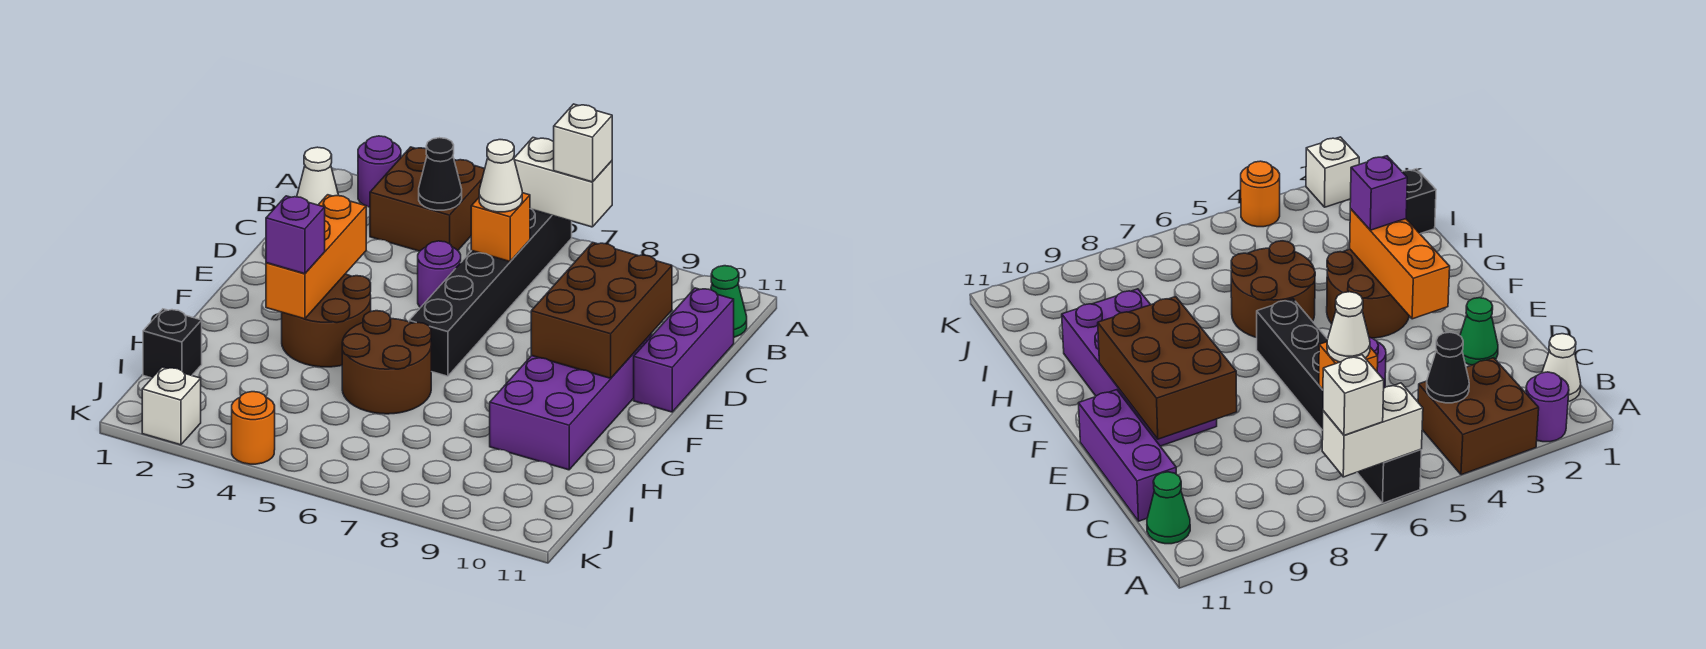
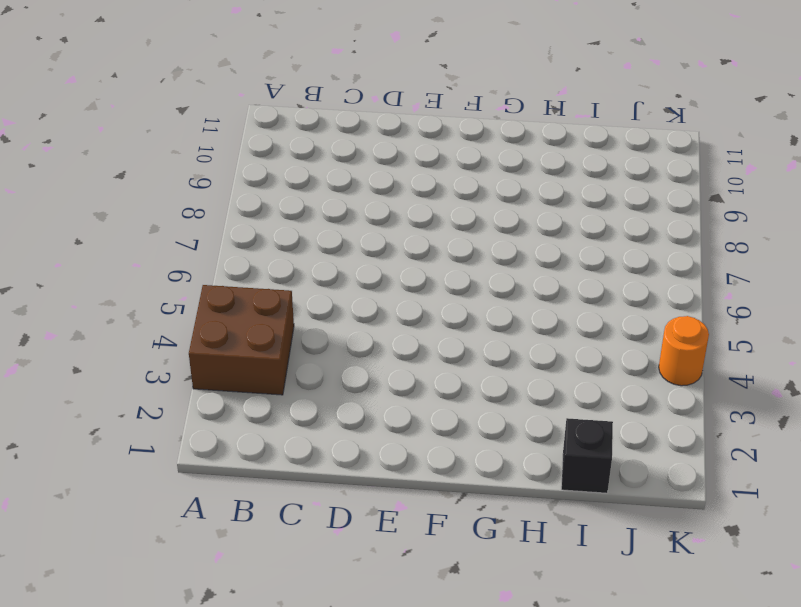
none -> purple 1x1 round brick [358,136,401,208]
none -> black 1x6 brick [409,209,572,376]
none -> white 1x1 cone [297,147,339,205]

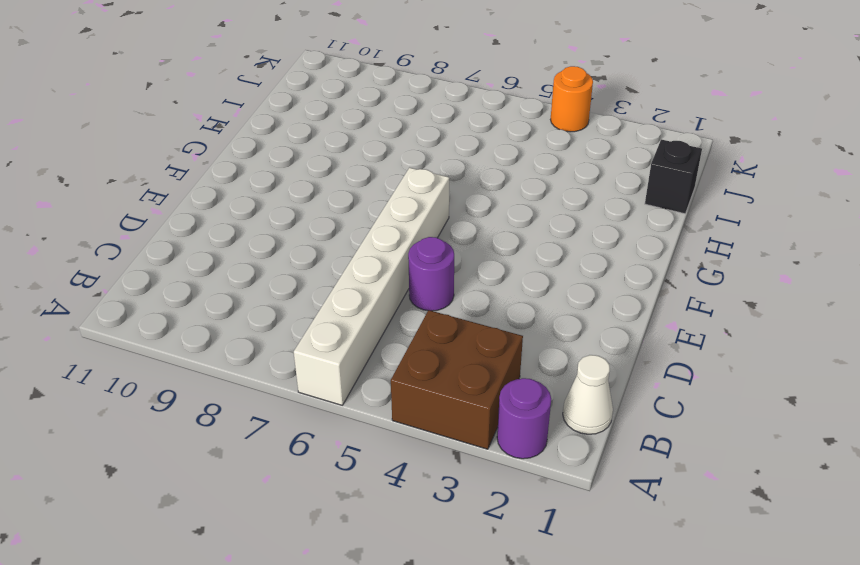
white 1x6 brick [294,168,449,405] -> black 1x6 brick [409,209,572,376]
none -> green 1x1 cone [711,266,747,337]
none -> purple 1x3 brick [634,288,734,412]
none -> green 1x1 cone [1460,298,1498,365]

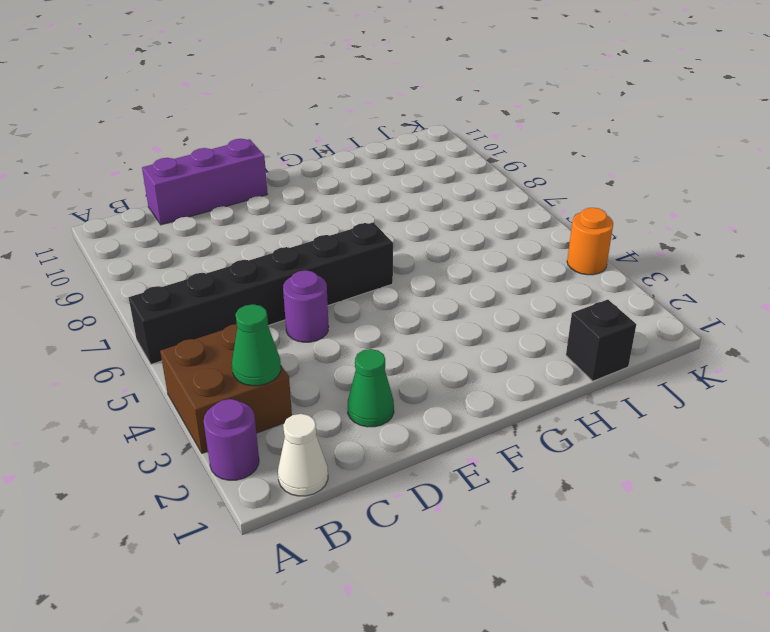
green 1x1 cone [232,304,281,386] -> green 1x1 cone moved to [711,266,747,337]
none -> purple 2x4 brick [490,334,651,470]
none -> brown 2x2 round brick [282,274,371,367]
none -> brown 2x2 round brick [342,311,431,414]

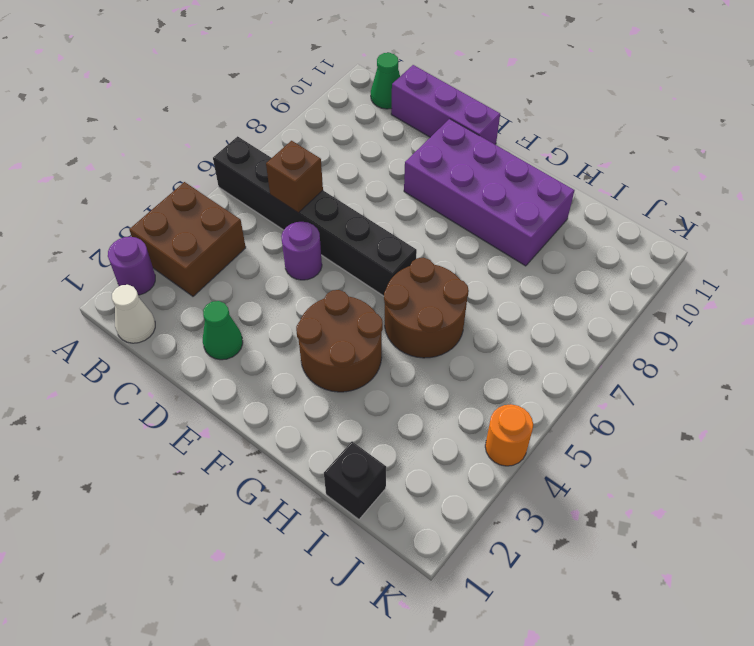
brown 1x1 brick [266,141,323,213] -> orange 1x1 brick [471,193,530,261]
none -> white 1x1 brick [142,367,201,445]
none -> white 1x2 brick [514,138,612,227]
none -> black 1x1 cone [419,138,462,210]

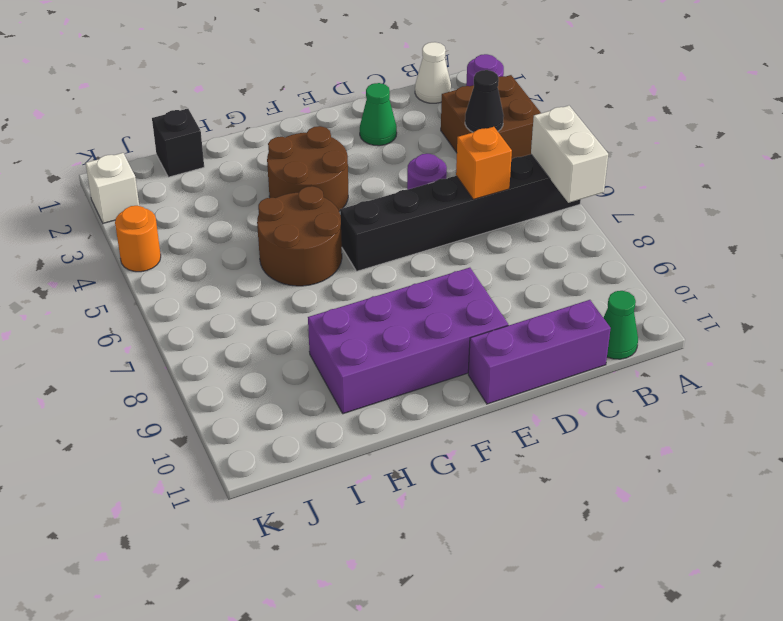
none -> brown 2x3 brick [531,242,672,378]
none -> orange 1x3 brick [266,195,366,319]
none -> white 1x1 brick [554,104,612,182]

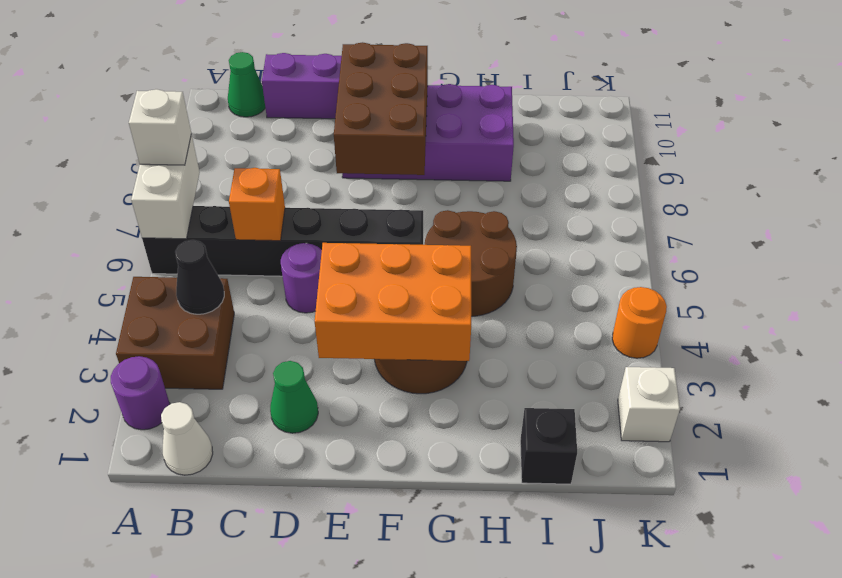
orange 2x3 brick [315,243,471,361] -> orange 1x3 brick [266,195,366,319]
brown 2x3 brick [334,42,428,175] -> brown 2x3 brick turned to [531,242,672,378]
none -> white 1x1 cone [479,140,522,212]
none -> purple 1x1 brick [266,196,325,274]

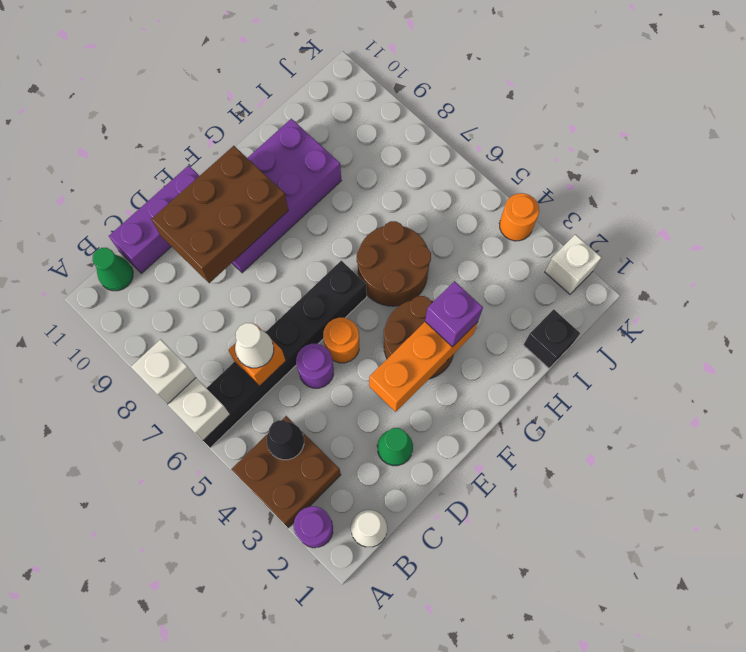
orange 1x1 round brick [323,318,359,363] -> none

